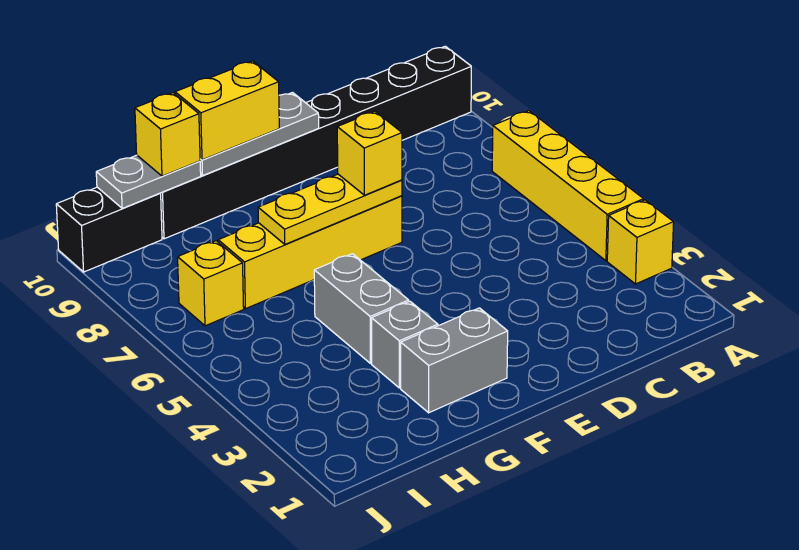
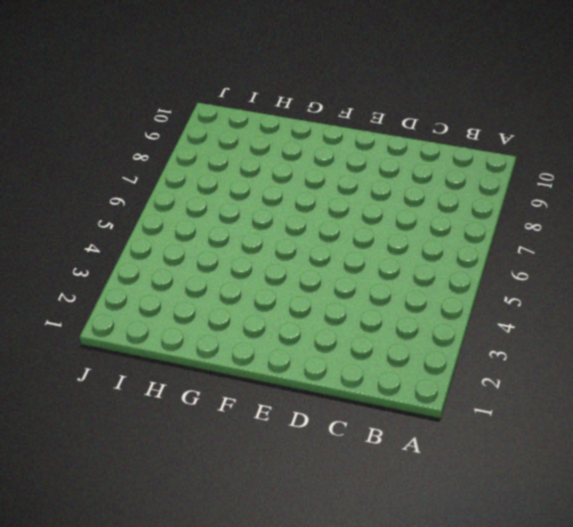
none -> yellow 1x1 brick [607,200,674,284]
none -> yellow 1x4 brick [492,111,644,261]
none -> black 1x8 brick [160,46,471,239]

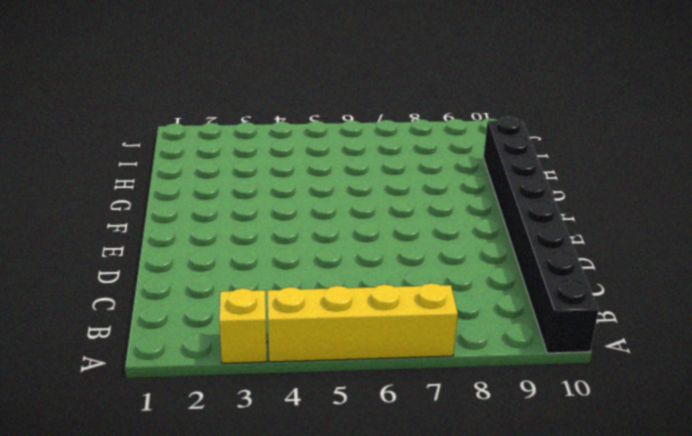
none -> yellow 1x4 brick [218,196,402,309]
none -> grey 1x2 brick [401,308,508,413]
none -> grey 1x1 brick [372,301,438,388]

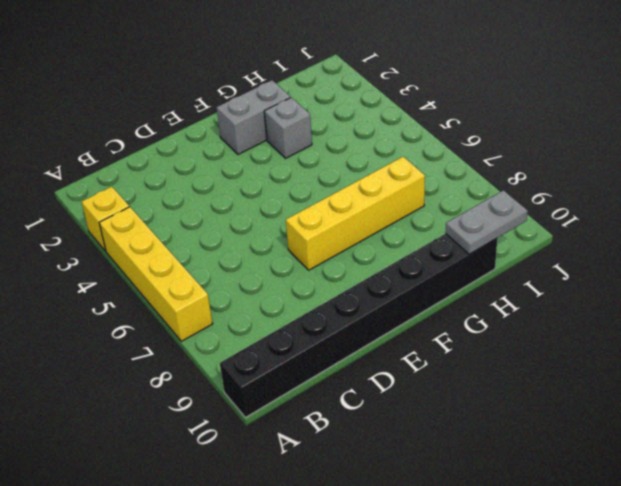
none -> grey 1x2 brick [314,254,409,363]
none -> yellow 1x1 brick [178,241,244,326]
none -> black 1x2 brick [56,187,162,272]

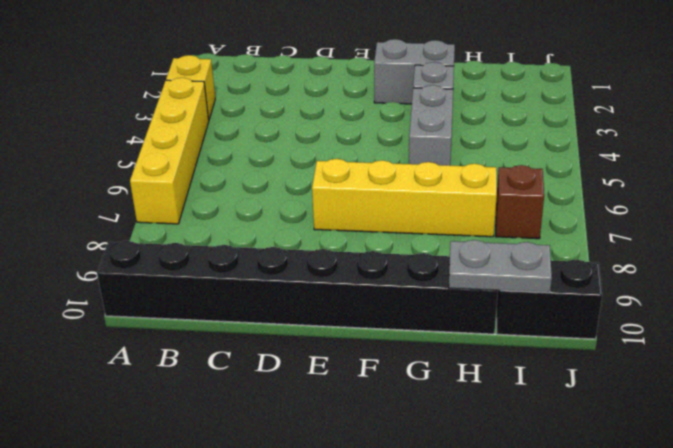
brown 1x1 brick [496,165,544,239] -> yellow 1x1 brick [178,241,244,326]
none -> yellow 1x3 plate [258,174,402,244]
none -> grey 1x3 plate [200,93,319,175]
none -> yellow 1x1 brick [337,111,402,195]

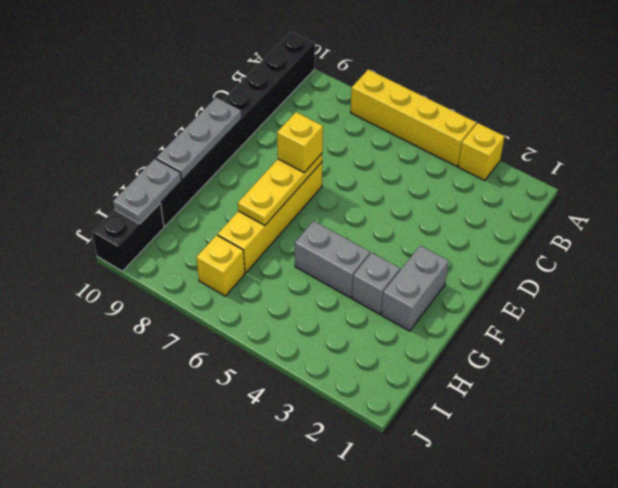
none -> yellow 1x2 brick [175,61,279,160]
none -> yellow 1x1 brick [135,93,200,176]

